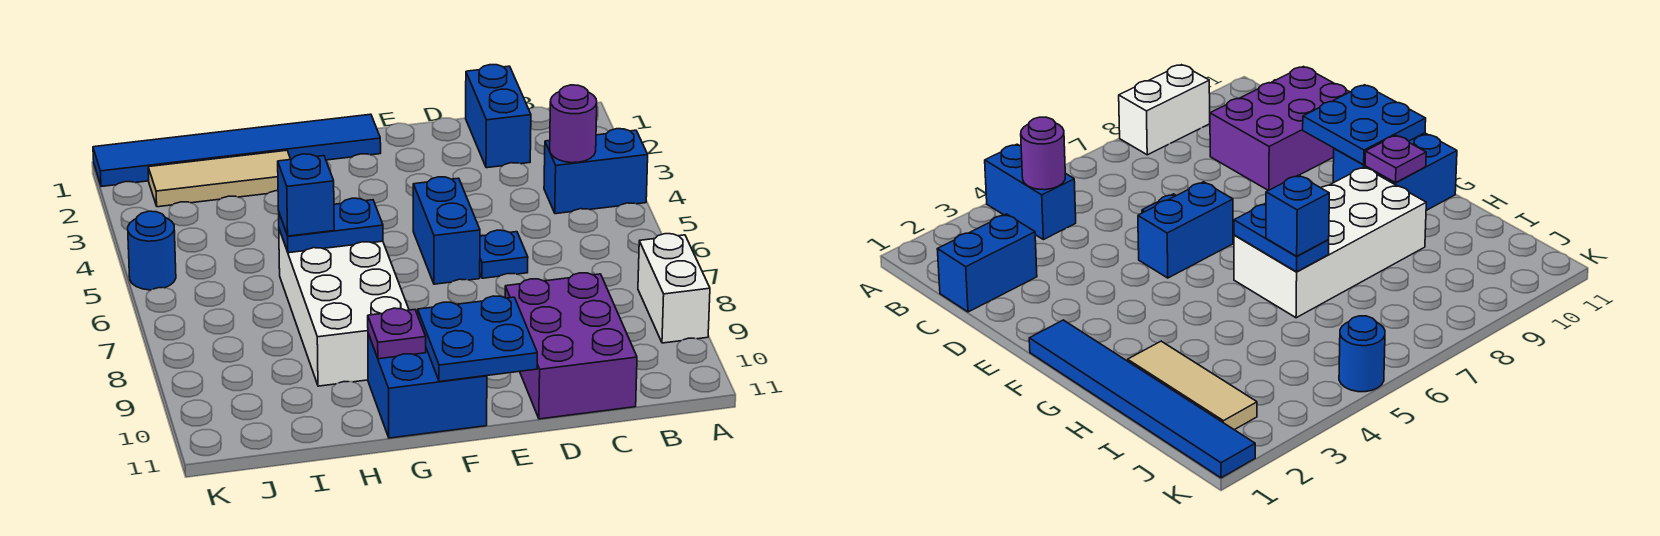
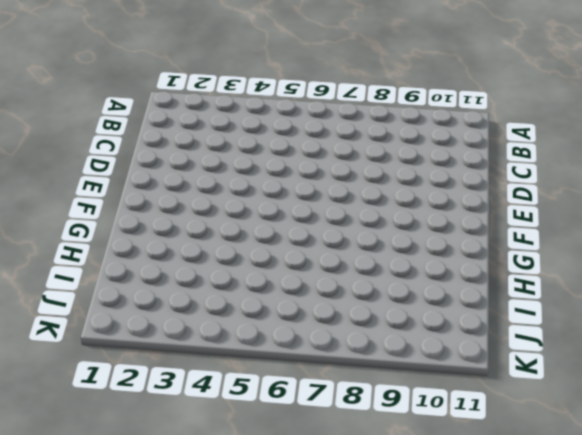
none -> blue 1x2 brick [544,129,648,214]
none -> white 1x2 brick [638,234,710,343]
none -> blue 1x2 brick [466,65,531,168]

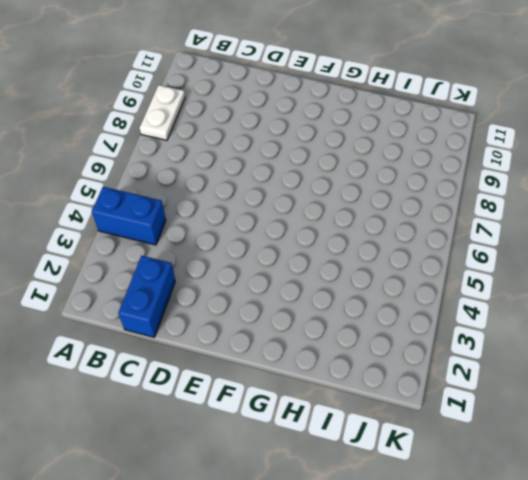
white 1x2 plate [140,85,185,140] -> white 1x2 brick [638,234,710,343]
none -> purple 2x3 brick [505,273,637,419]
none -> blue 1x1 plate [480,230,528,278]
none -> blue 1x2 brick [413,177,480,284]

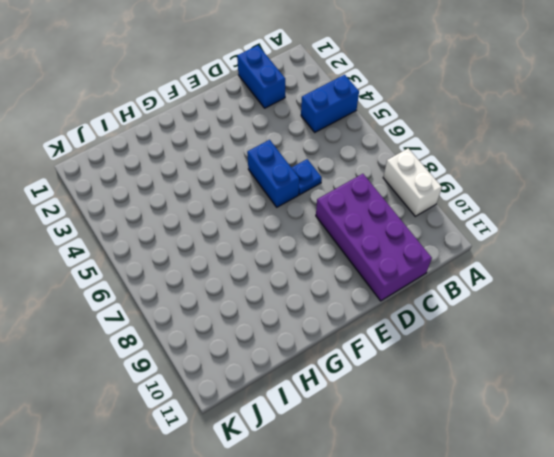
purple 2x4 brick [316,174,432,301] -> purple 2x3 brick [505,273,637,419]
none -> blue 1x6 tile [93,114,381,187]
none -> blue 2x2 brick [368,334,487,438]
none -> white 2x4 brick [279,229,409,386]

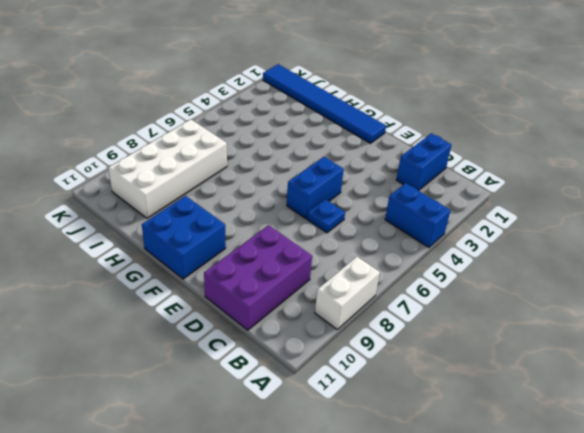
white 2x4 brick [108,119,227,218] -> white 2x4 brick moved to [279,229,409,386]
none -> tan 1x3 tile [148,150,291,207]
none -> blue 1x1 round brick [128,211,176,290]
none -> purple 1x1 round brick [550,85,597,163]

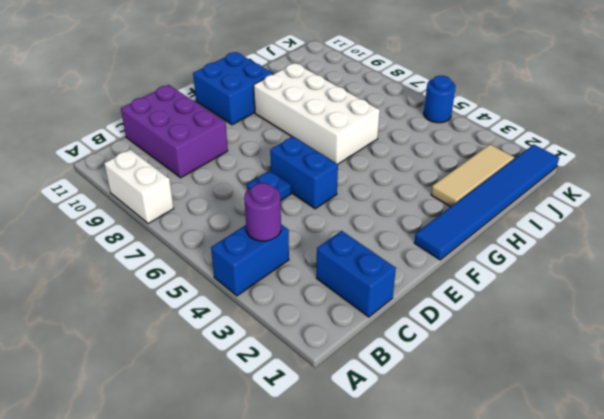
none -> blue 2x2 plate [418,296,537,382]
none -> blue 1x2 plate [279,198,383,253]
none -> purple 1x1 plate [368,308,426,359]

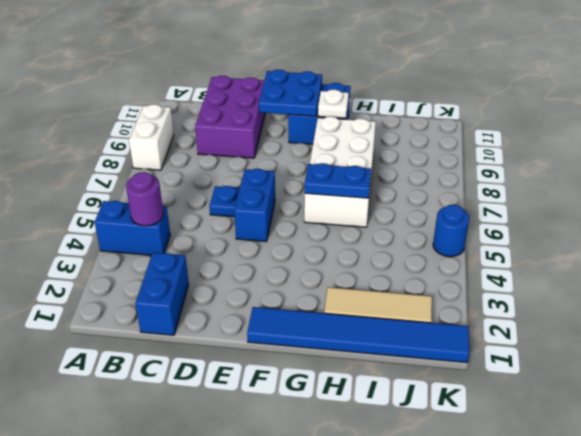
white 1x1 plate [318,89,349,118] -> purple 1x1 plate [368,308,426,359]
none -> blue 1x1 brick [278,154,334,236]

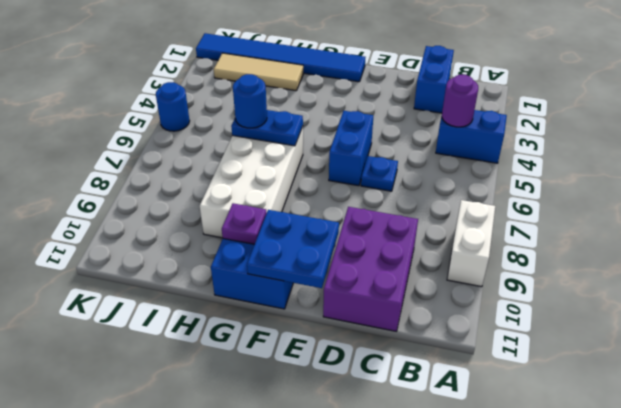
blue 1x1 round brick [233,74,267,128] -> blue 1x1 brick [278,154,334,236]

